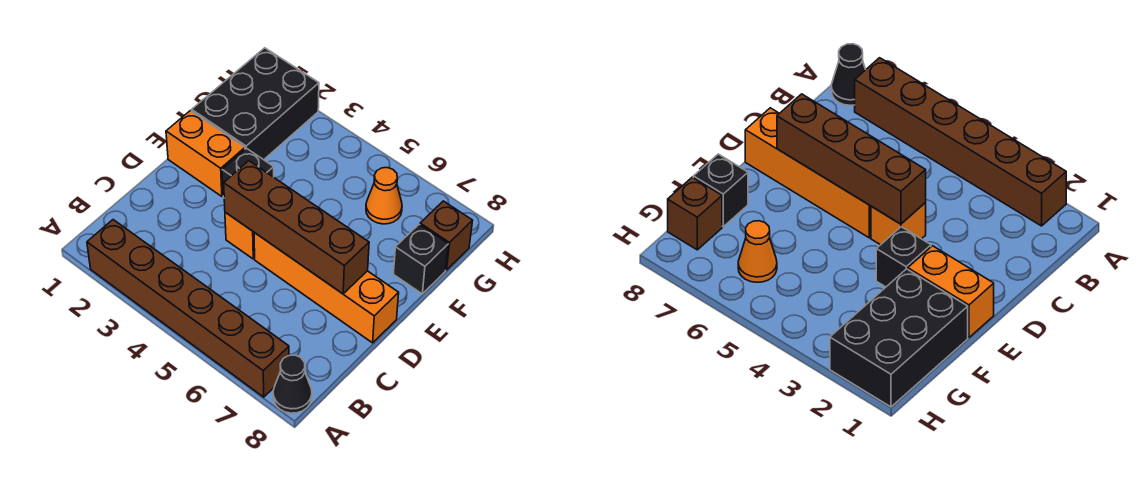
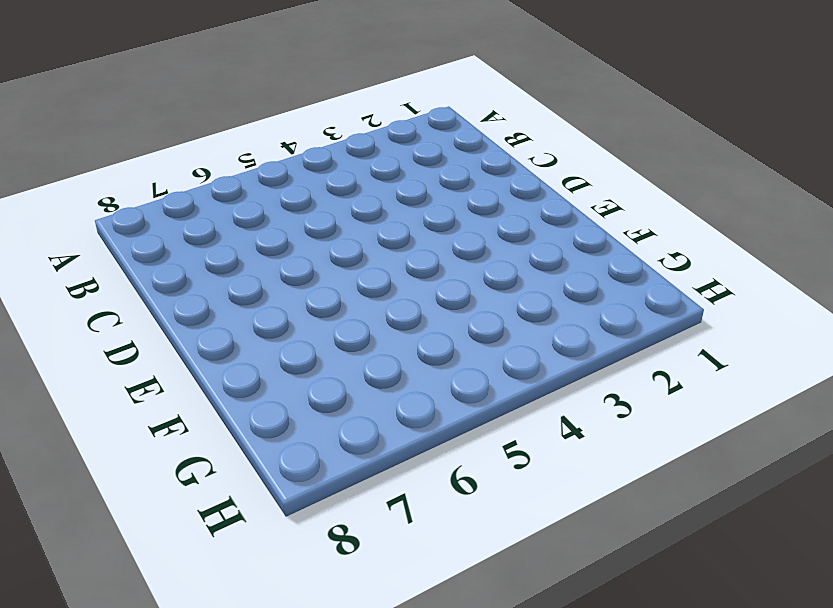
none -> brown 1x6 brick [87,220,289,397]
none -> black 1x1 cone [273,355,312,413]

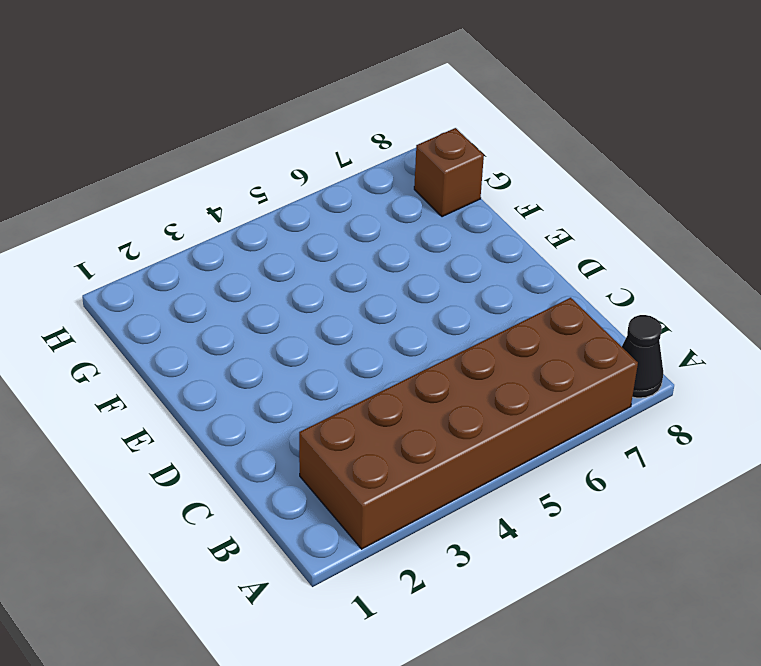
brown 2x6 brick [299,298,638,549] -> brown 1x6 brick [87,220,289,397]
none -> orange 1x1 brick [225,212,255,259]
none -> orange 1x4 brick [254,233,399,343]

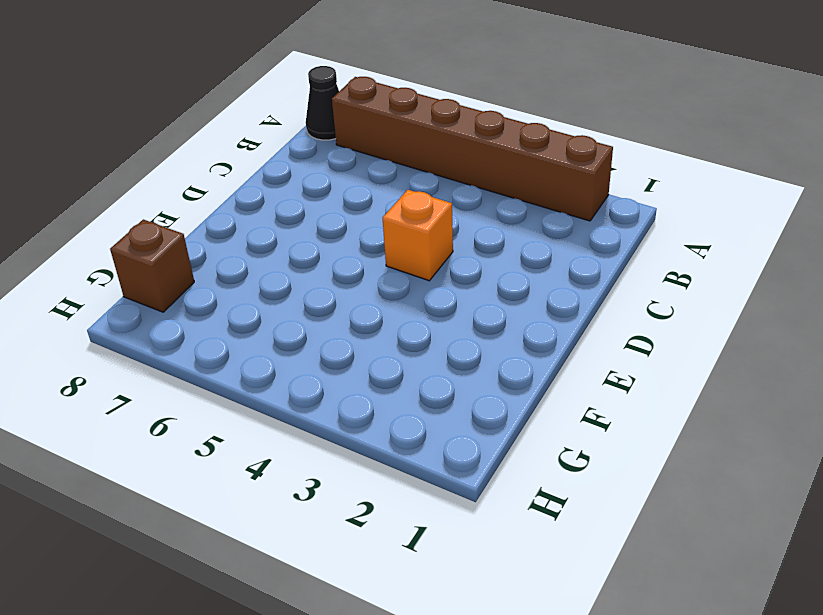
none -> orange 1x4 brick [254,233,399,343]
none -> orange 1x2 brick [166,111,245,196]

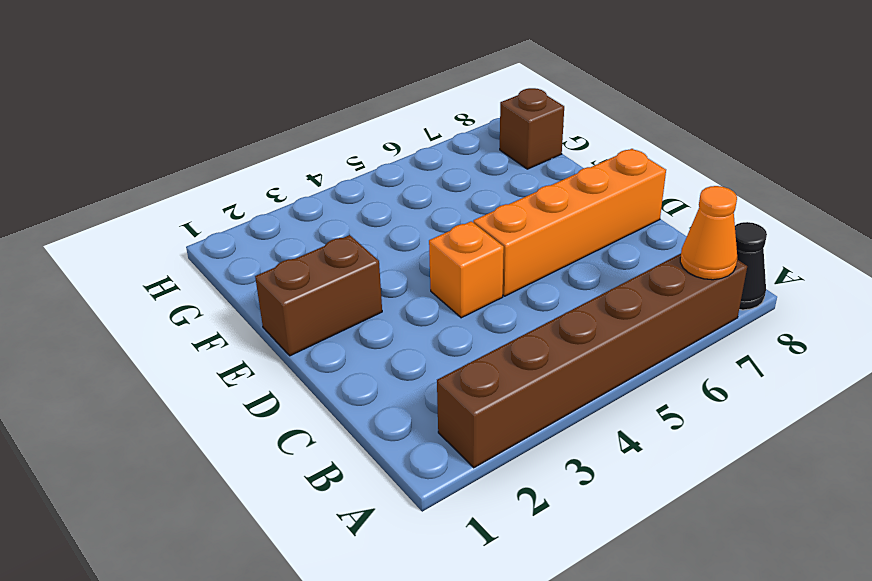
orange 1x1 cone [680,186,737,280] -> orange 1x1 cone moved to [366,168,402,224]
brown 1x2 brick [255,235,382,356] -> orange 1x2 brick [166,111,245,196]
none -> black 1x1 brick [222,148,274,198]
none -> black 2x3 brick [192,48,319,160]

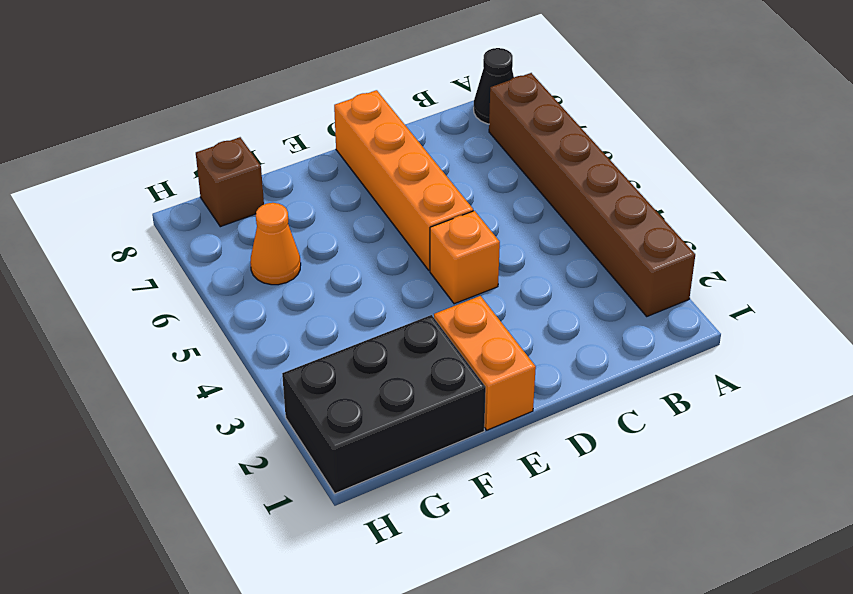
none -> black 1x1 brick [222,148,274,198]
none -> black 1x1 brick [394,225,448,294]

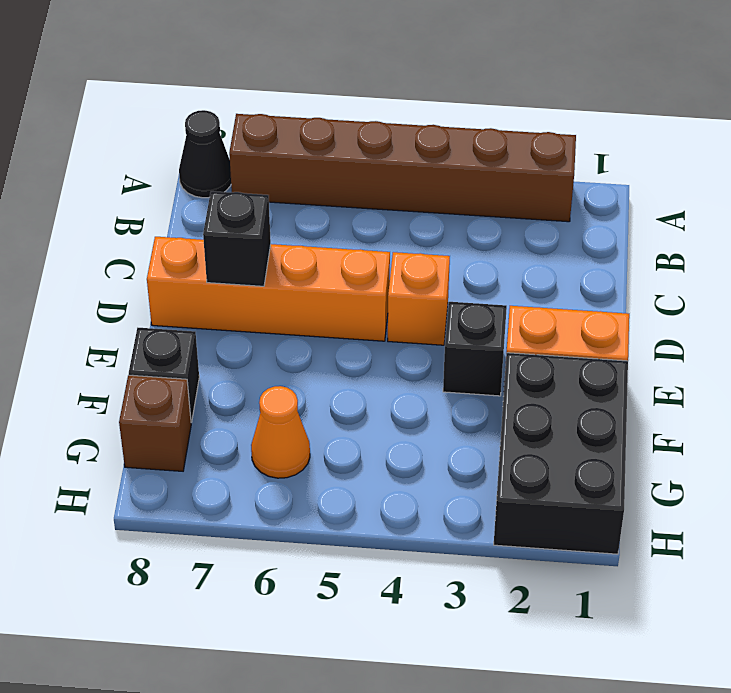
black 1x1 brick [203,191,271,286] -> brown 1x4 brick [224,161,369,294]

